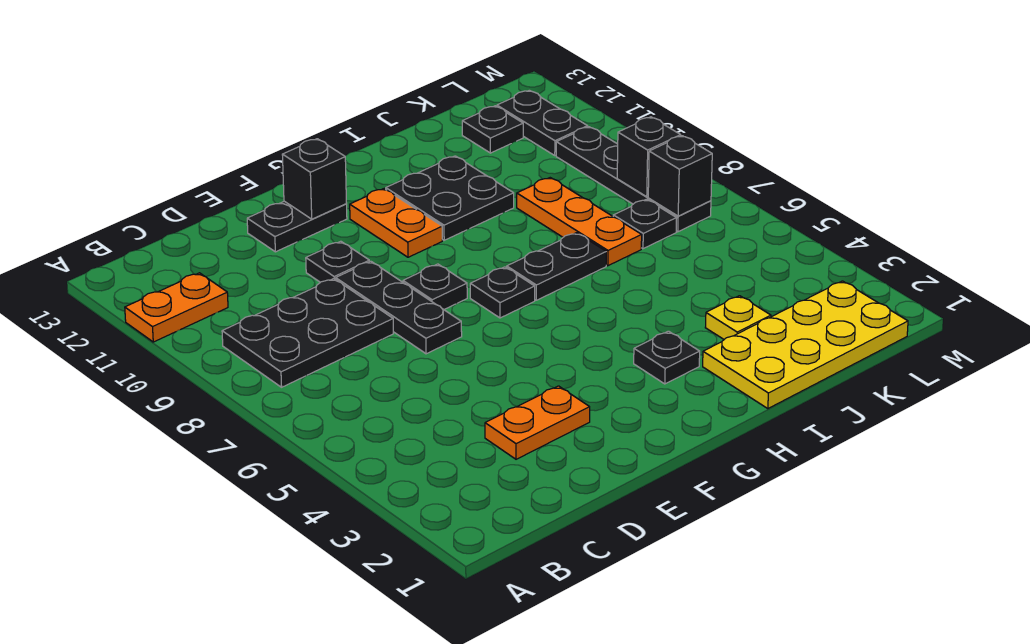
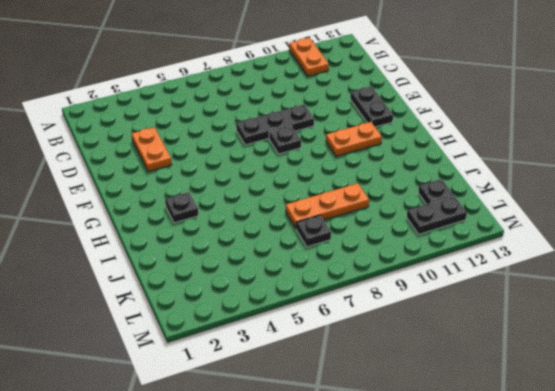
none -> black 2x3 plate [222,279,393,387]
none -> black 1x1 plate [306,241,369,282]
none -> black 1x1 plate [470,267,535,318]

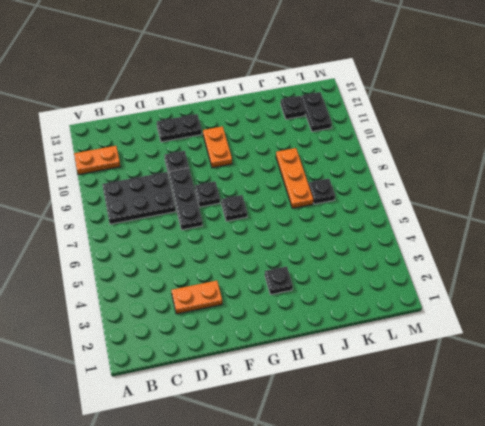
none -> black 1x2 plate [507,233,606,300]
none -> black 2x2 plate [386,156,514,240]
none -> yellow 2x4 plate [703,281,908,409]

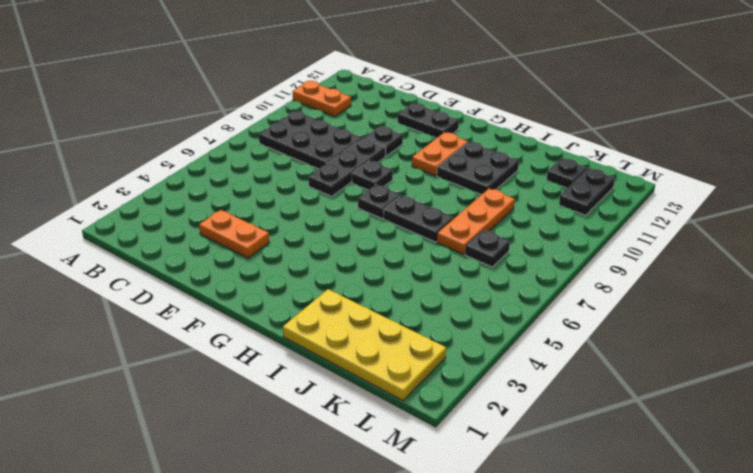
none -> black 1x1 plate [634,331,700,384]
none -> yellow 1x1 plate [705,296,771,339]
none -> black 1x4 plate [556,127,711,232]

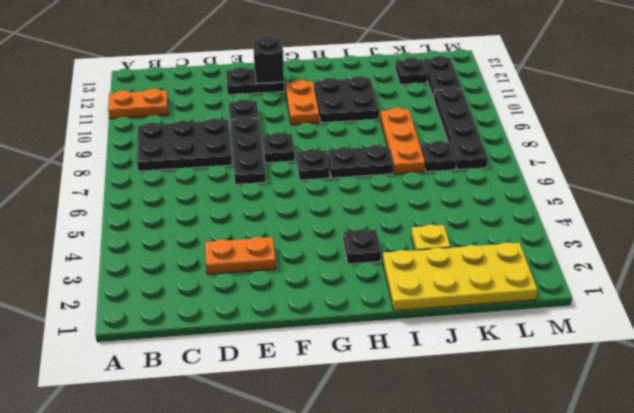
none -> black 1x1 brick [648,136,712,216]
none -> black 1x1 brick [617,117,681,197]

